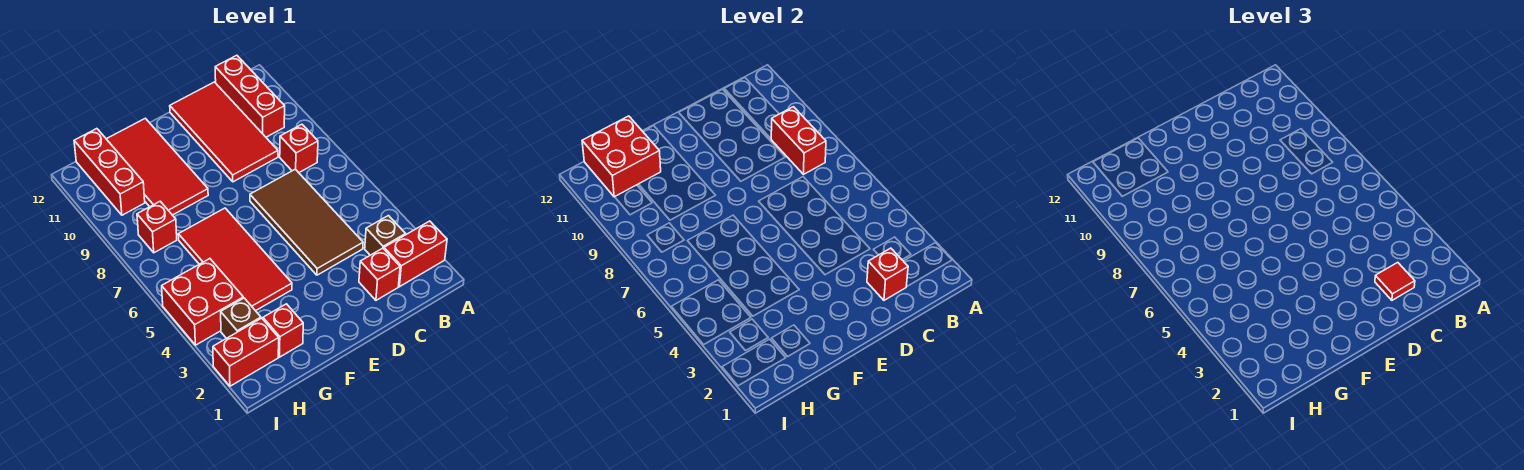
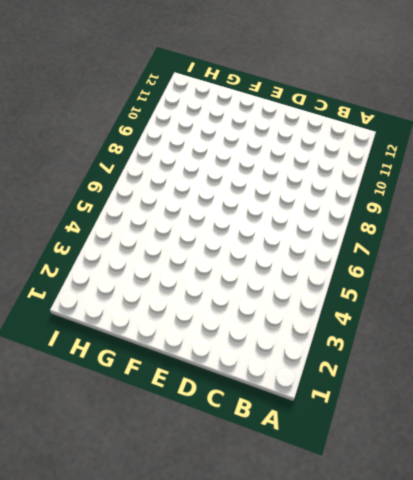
none -> red 1x2 brick [384,221,447,287]
none -> brown 1x1 brick [365,216,406,255]
none -> red 1x1 brick [280,124,318,173]

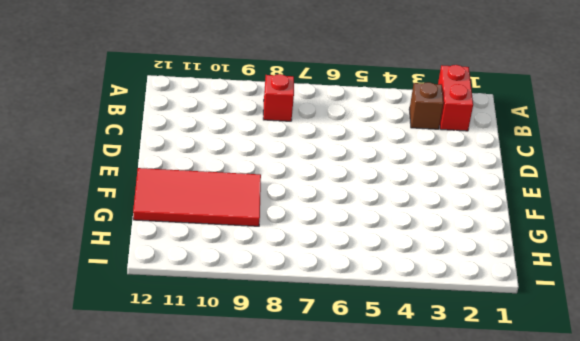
none -> red 1x3 brick [215,55,285,137]
none -> red 1x1 brick [359,248,400,300]
none -> brown 2x4 tile [250,169,363,275]

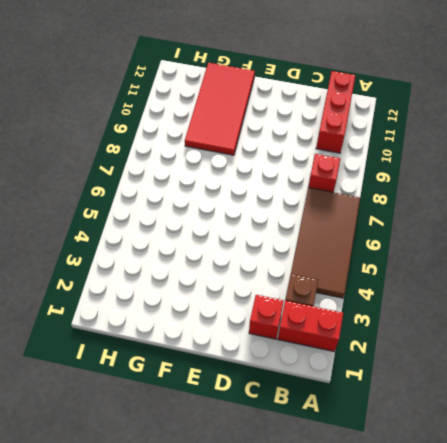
brown 2x4 tile [291,188,360,298] -> brown 2x4 tile moved to [250,169,363,275]
none -> red 2x4 tile [170,82,278,182]
none -> red 2x4 tile [178,208,292,311]
none -> red 1x1 brick [263,304,303,357]

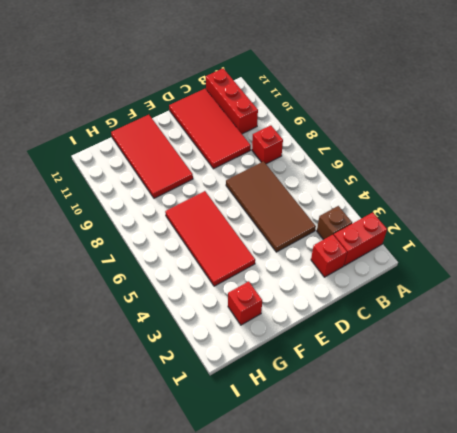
none -> red 1x2 brick [213,318,279,386]
none -> brown 1x1 brick [221,298,261,338]
none -> red 2x2 brick [162,259,243,345]

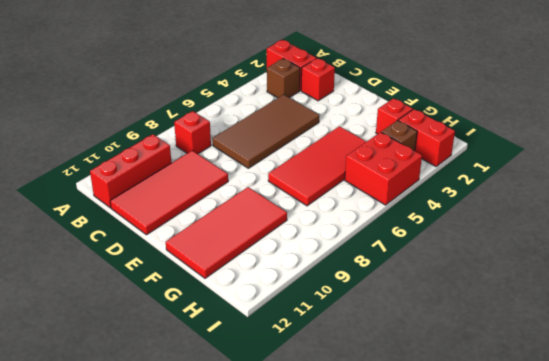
none -> red 1x1 brick [137,201,177,253]
none -> red 1x3 brick [74,129,145,215]
none -> red 1x2 brick [771,107,826,174]

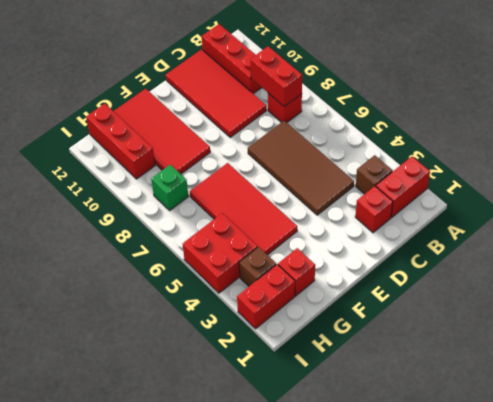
green 1x1 brick [151,165,188,210] -> red 1x1 brick [137,201,177,253]
none -> red 1x1 brick [867,248,908,300]
none -> red 2x2 brick [582,116,661,197]
none -> red 1x1 tile [1375,262,1415,300]

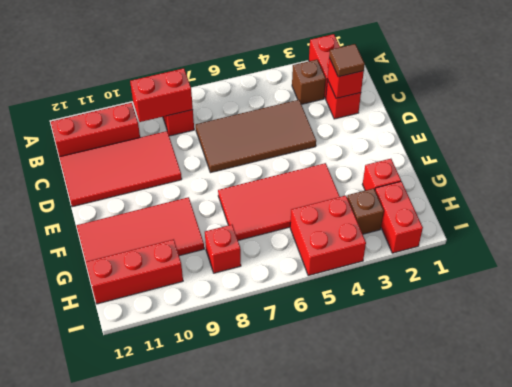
brown 1x1 tile [329,44,365,77] -> red 1x1 tile [1375,262,1415,300]
none -> red 2x2 brick [582,116,661,197]

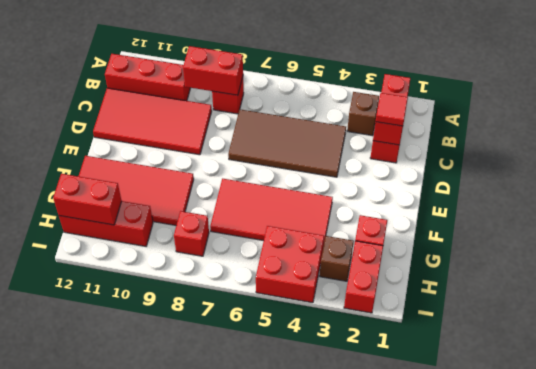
red 1x2 brick [53,174,122,225] -> red 2x2 brick [582,116,661,197]

